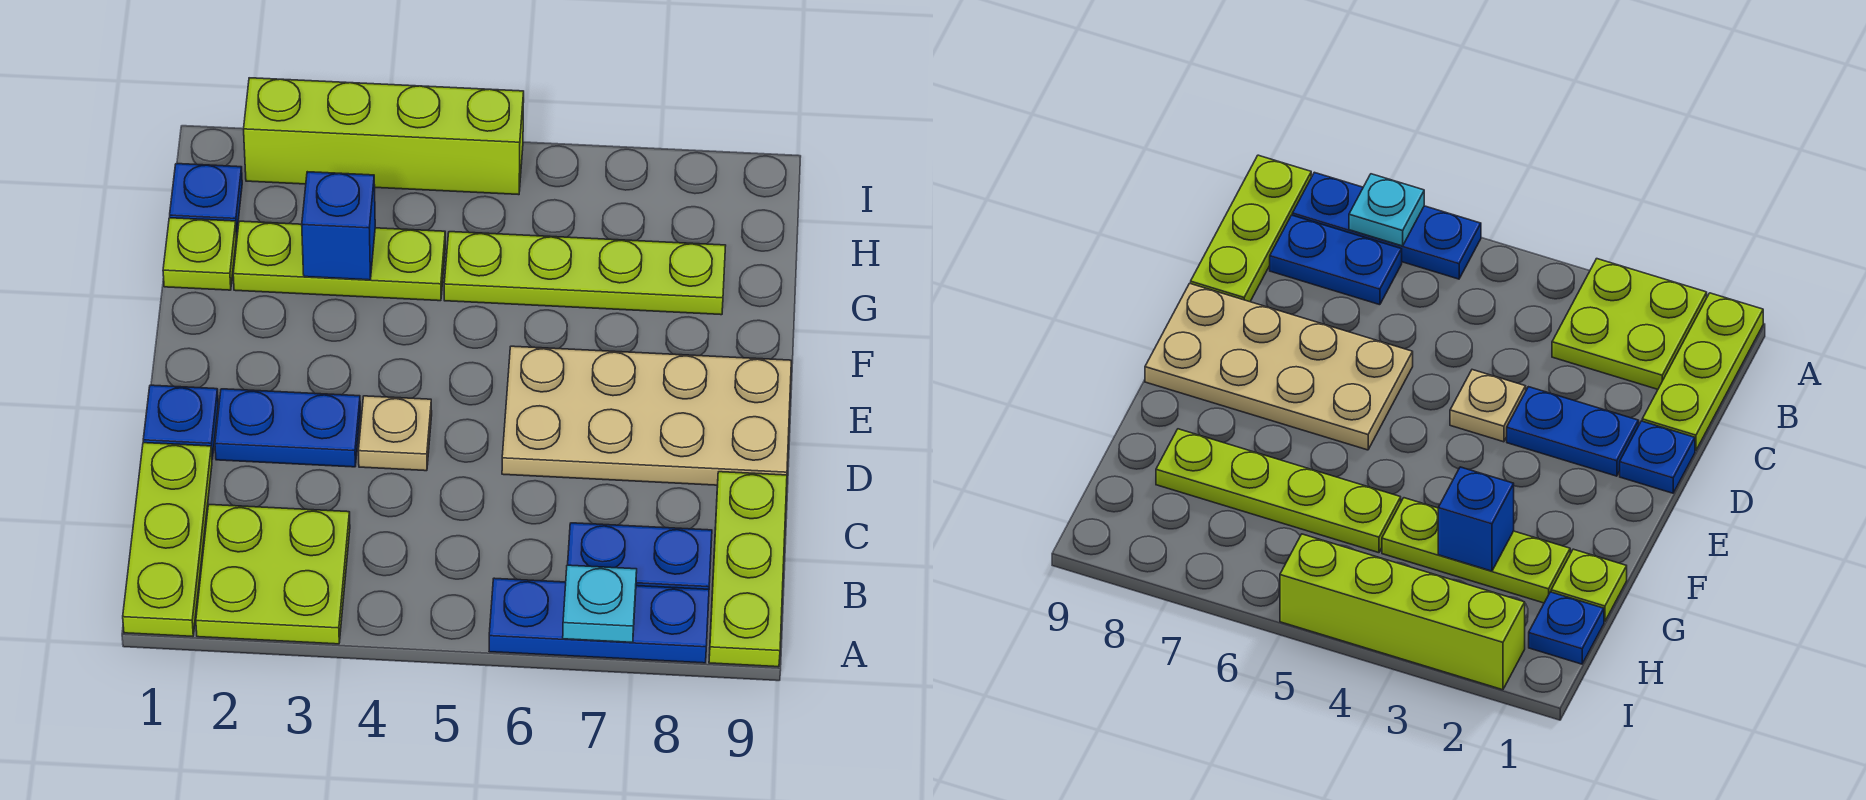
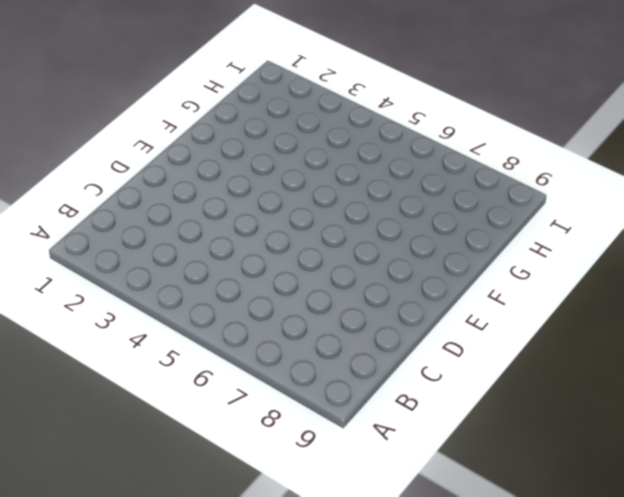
none -> lime 1x3 plate [123,443,212,637]
none -> lime 2x2 plate [196,505,350,644]
none -> blue 1x3 plate [489,578,709,663]

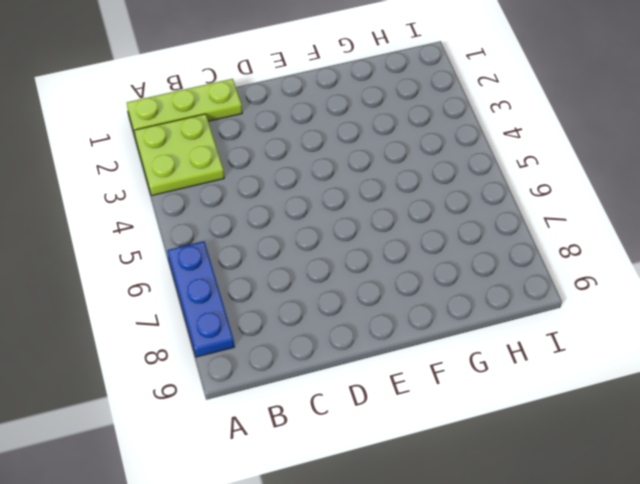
none -> lime 1x3 plate [709,472,787,667]
none -> blue 1x2 plate [568,523,712,589]
none -> blue 1x1 plate [143,385,218,459]

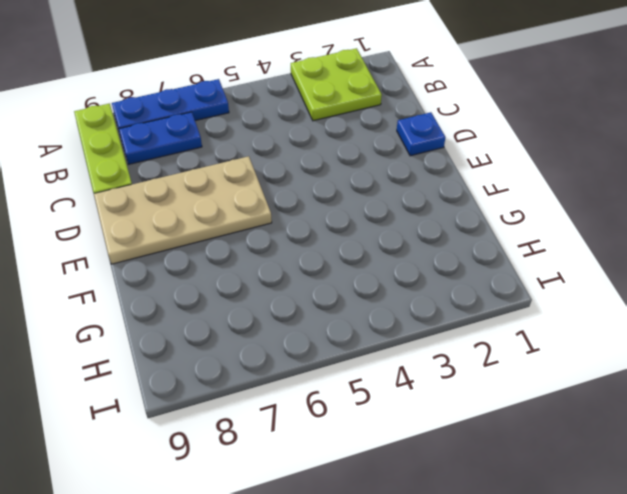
none -> lime 1x3 plate [123,443,212,637]
none -> blue 1x2 plate [215,389,360,467]
none -> tan 1x1 plate [359,396,432,471]

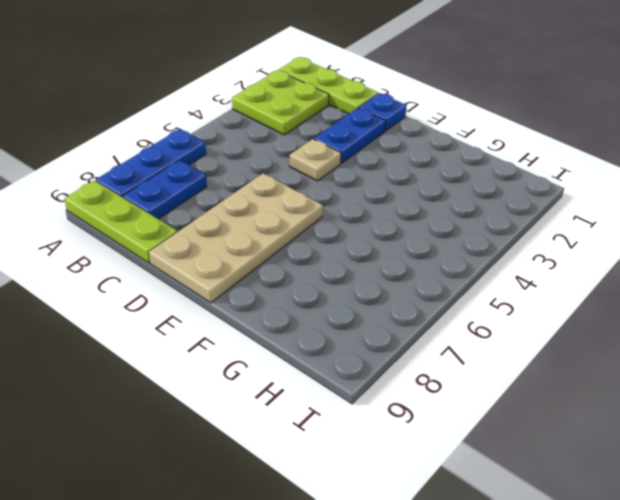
none -> lime 1x1 plate [163,218,236,290]
none -> lime 1x3 plate [233,221,445,301]
none -> lime 1x4 plate [444,232,726,315]

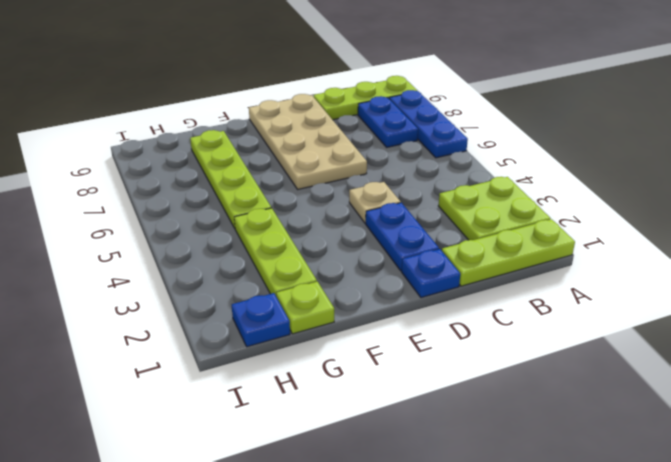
none -> lime 1x4 brick [244,78,524,195]
none -> cyan 1x1 plate [563,565,637,642]
none -> blue 1x1 brick [302,172,375,280]

